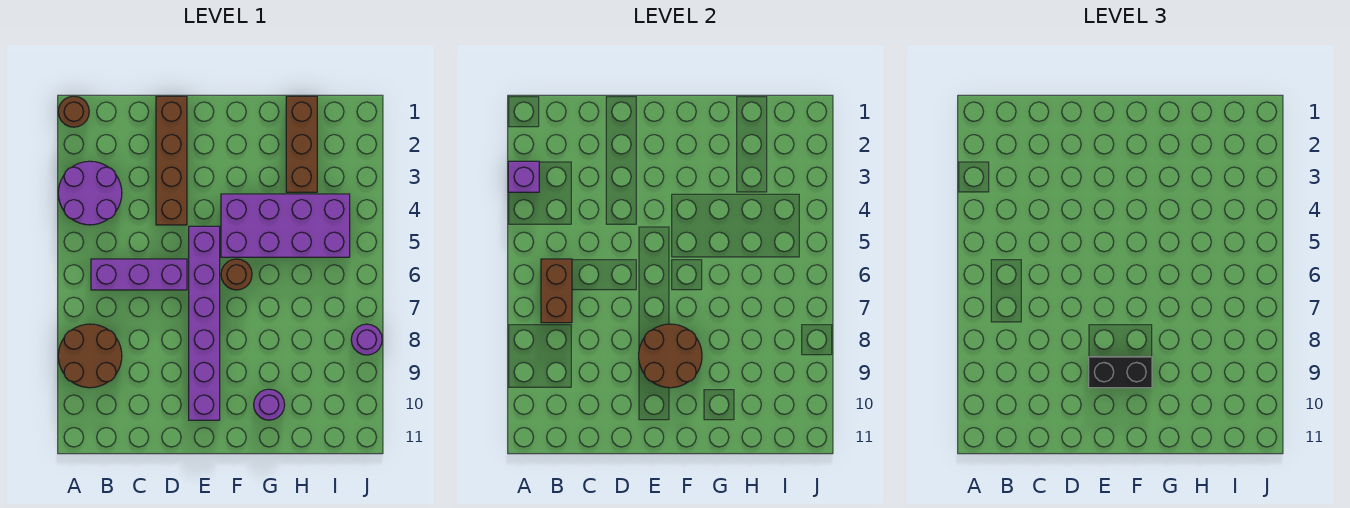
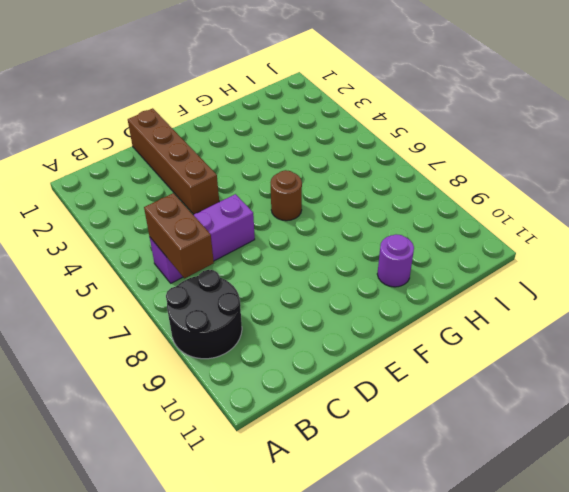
black 2x2 round brick [166,270,242,359] -> brown 2x2 round brick [58,324,122,388]
none -> brown 1x1 round brick [58,96,89,127]
none -> purple 2x2 round brick [58,161,122,225]
none -> purple 1x6 brick [189,226,220,420]

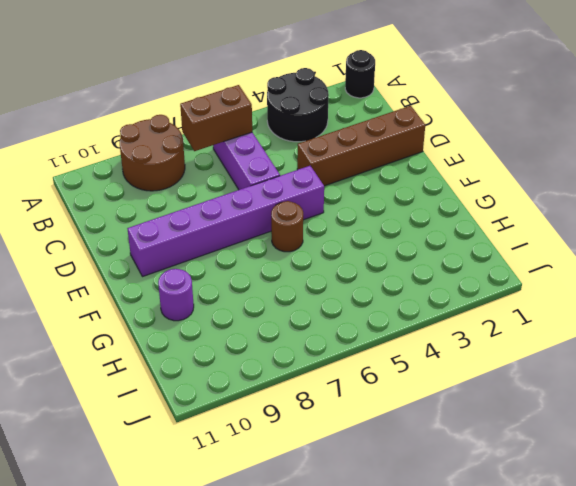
black 1x1 round brick [345,50,375,98] -> brown 1x1 round brick [58,96,89,127]
black 2x2 round brick [267,68,329,142] -> purple 2x2 round brick [58,161,122,225]
none -> purple 2x4 brick [221,194,350,257]
none -> brown 1x3 brick [286,96,317,192]
none -> purple 1x1 round brick [351,324,382,355]

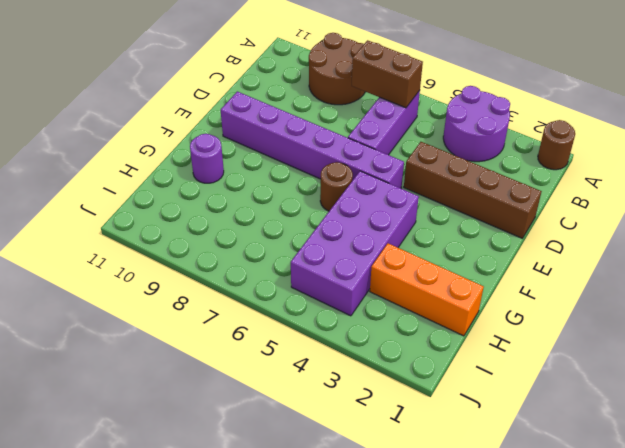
orange 1x3 brick [370,243,484,336] -> brown 1x3 brick [286,96,317,192]
none -> purple 1x1 round brick [351,324,382,355]
none -> purple 1x1 brick [508,161,539,192]
none -> brown 2x2 round brick [639,324,702,388]

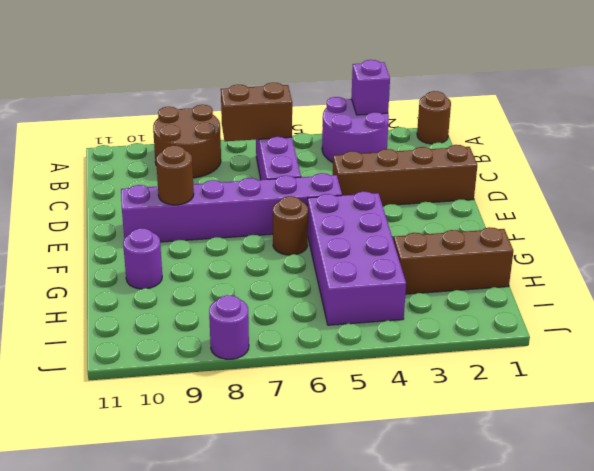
brown 1x1 round brick [156,145,194,205] -> brown 2x2 round brick [639,324,702,388]
none -> black 1x2 brick [1089,357,1152,388]

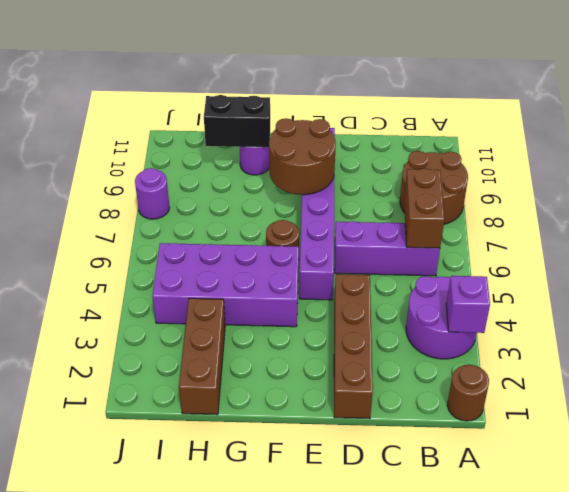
black 1x2 brick [204,95,270,147] -> black 1x2 brick moved to [1089,357,1152,388]

